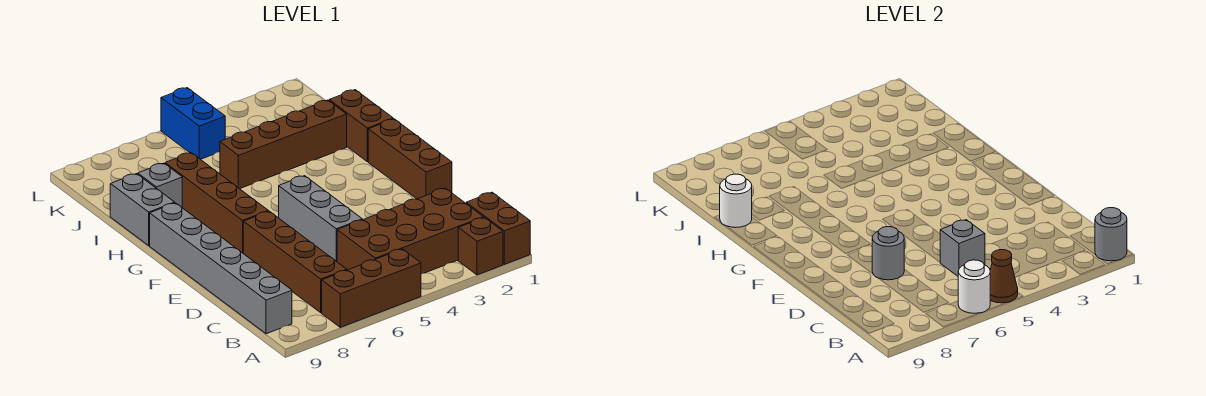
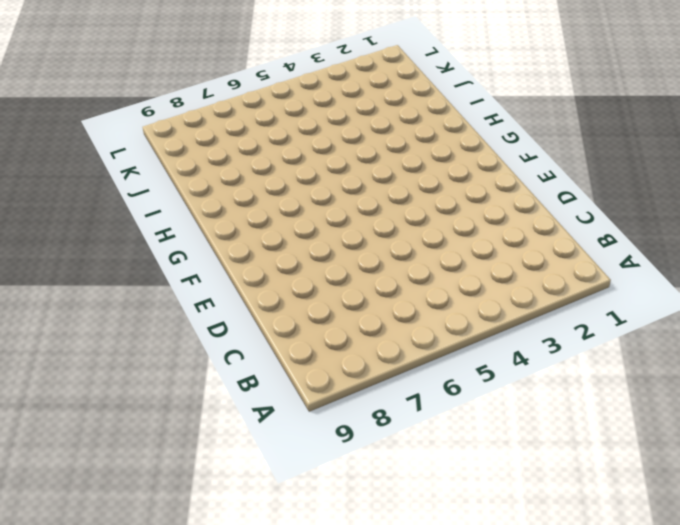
none -> brown 1x2 brick [466,192,530,264]
none -> brown 1x1 brick [458,218,503,275]
none -> brown 1x3 brick [322,249,421,327]

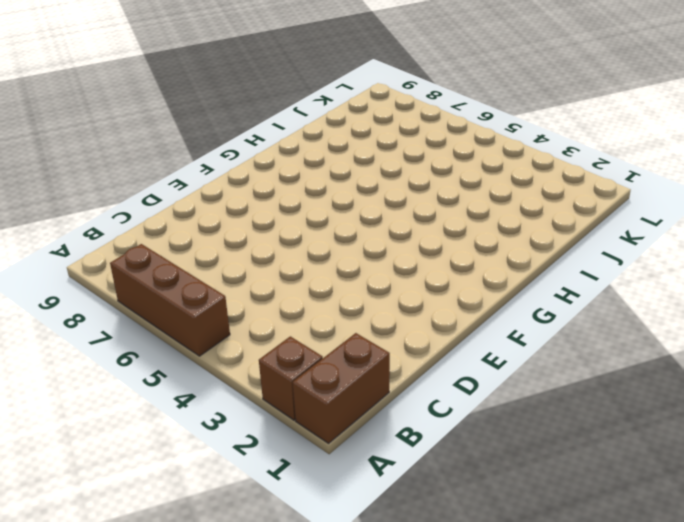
none -> brown 2x4 brick [337,188,484,274]
none -> brown 1x4 brick [243,211,347,313]
none -> grey 1x6 brick [150,203,292,334]

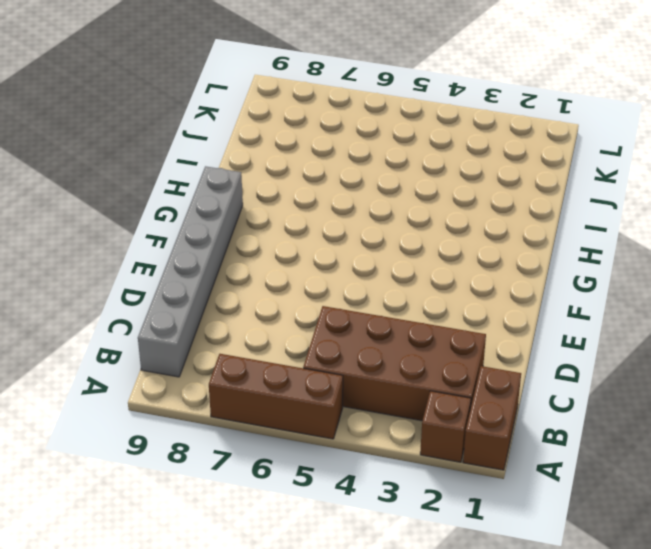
none -> brown 1x4 brick [243,211,347,313]
none -> grey 1x3 brick [279,176,362,262]
none -> brown 1x3 brick [368,119,452,199]

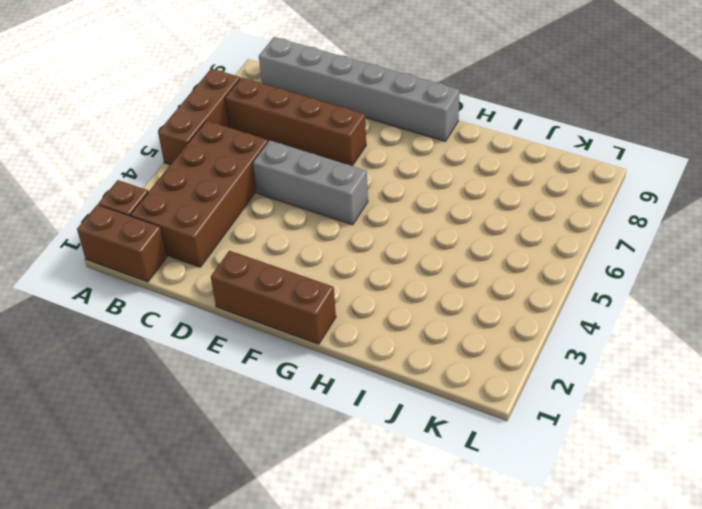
none -> brown 1x4 brick [165,153,269,253]
none -> brown 1x2 brick [329,90,393,162]
none -> grey 1x2 brick [110,174,175,246]

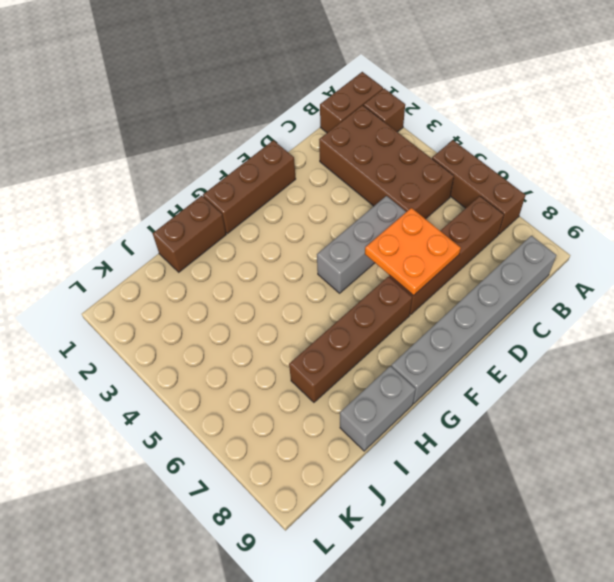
orange 2x2 plate [365,208,461,296] -> grey 1x1 round brick [872,226,904,280]
none -> brown 1x4 brick [220,100,347,189]
none -> grey 1x1 brick [138,163,182,207]
none -> blue 1x2 brick [161,88,225,159]

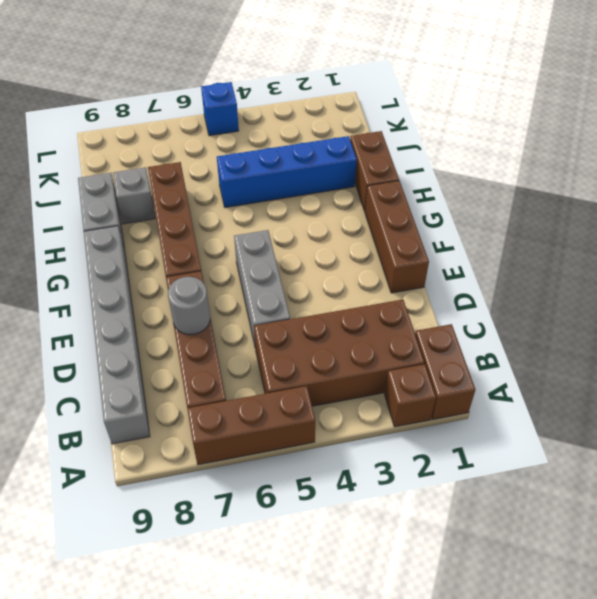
blue 1x4 brick [217,136,357,207] -> brown 1x4 brick [220,100,347,189]
blue 1x1 brick [201,82,239,136] -> blue 1x2 brick [161,88,225,159]
none -> grey 1x1 round brick [1095,208,1127,261]
none -> brown 1x1 cone [990,250,1018,303]
none -> white 1x1 round brick [958,260,990,313]

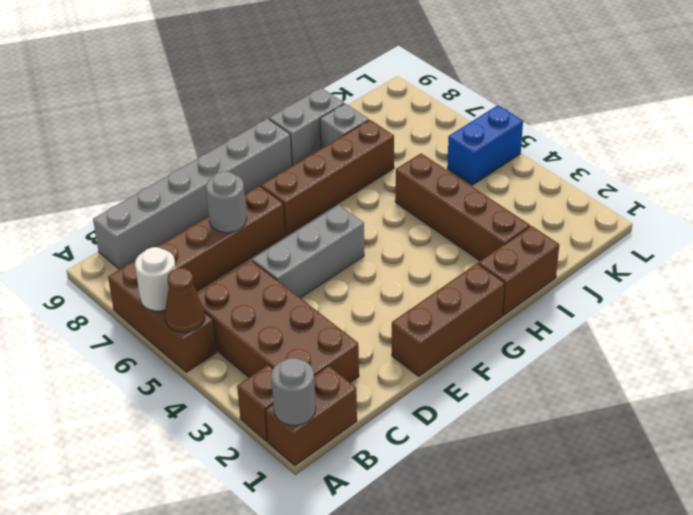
none -> grey 1x1 brick [940,220,985,276]
none -> white 1x1 round brick [720,174,752,228]

